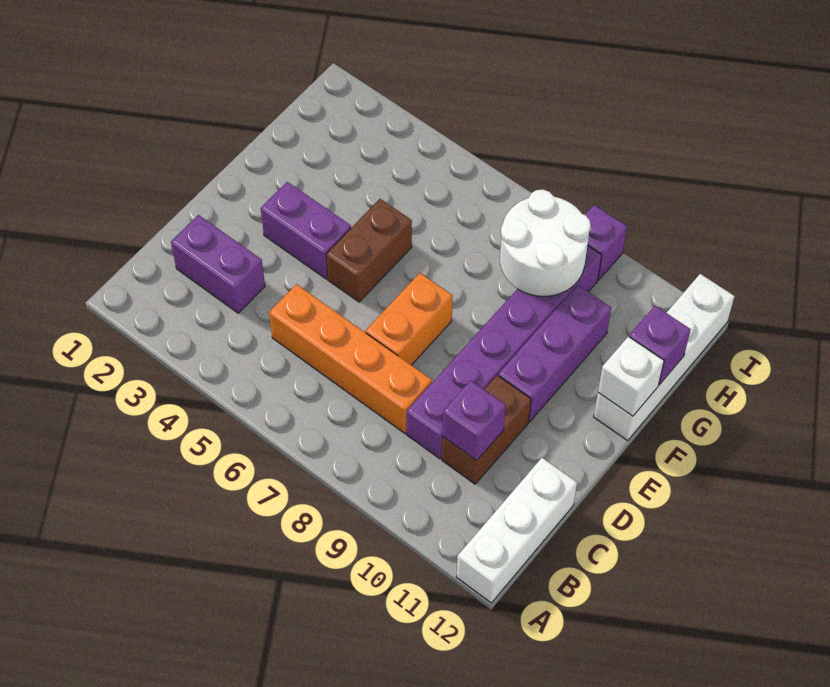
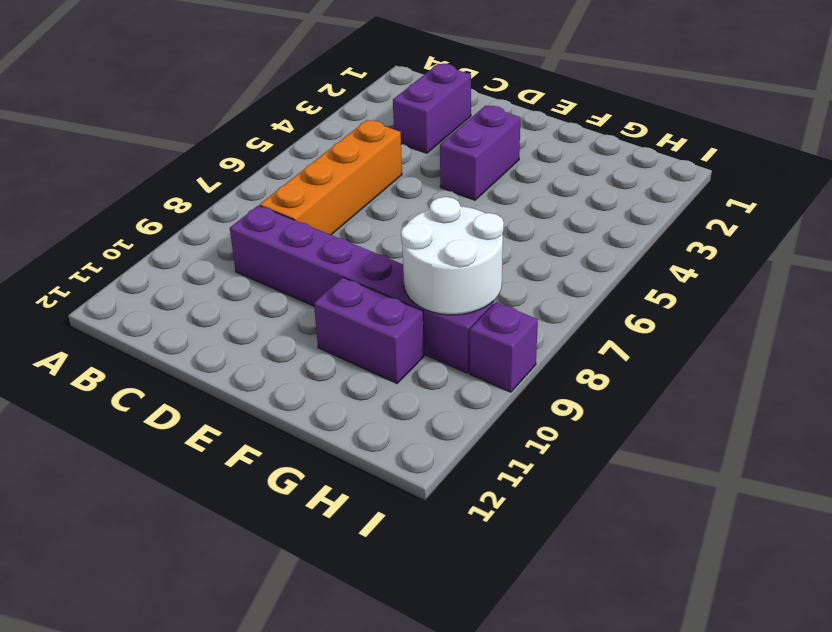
purple 1x2 brick [314,277,424,383] -> purple 1x3 brick [498,285,611,422]
none -> white 1x3 brick [457,458,577,603]
none -> brown 1x2 brick [442,375,531,484]
none -> orange 1x2 brick [365,273,453,365]

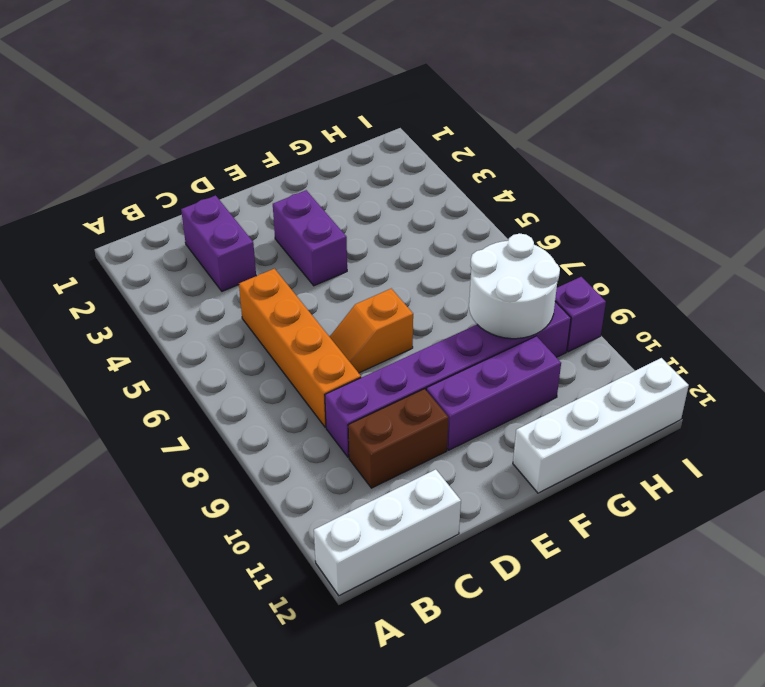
orange 1x2 slope [330,288,413,373] -> orange 1x2 brick [365,273,453,365]
none -> brown 1x2 brick [326,199,412,302]
none -> purple 1x1 brick [442,380,506,461]
none -> white 1x1 brick [598,337,664,416]

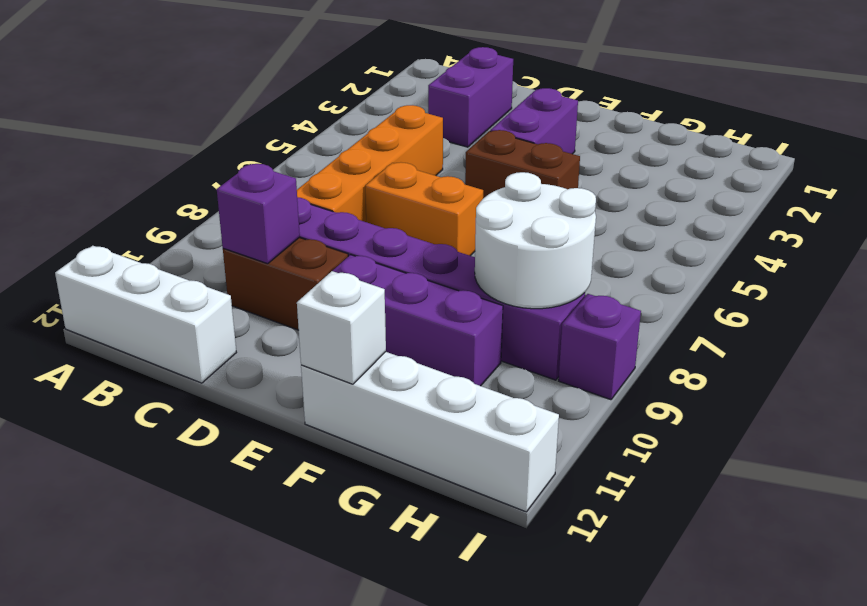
none -> purple 1x1 brick [629,306,691,385]

